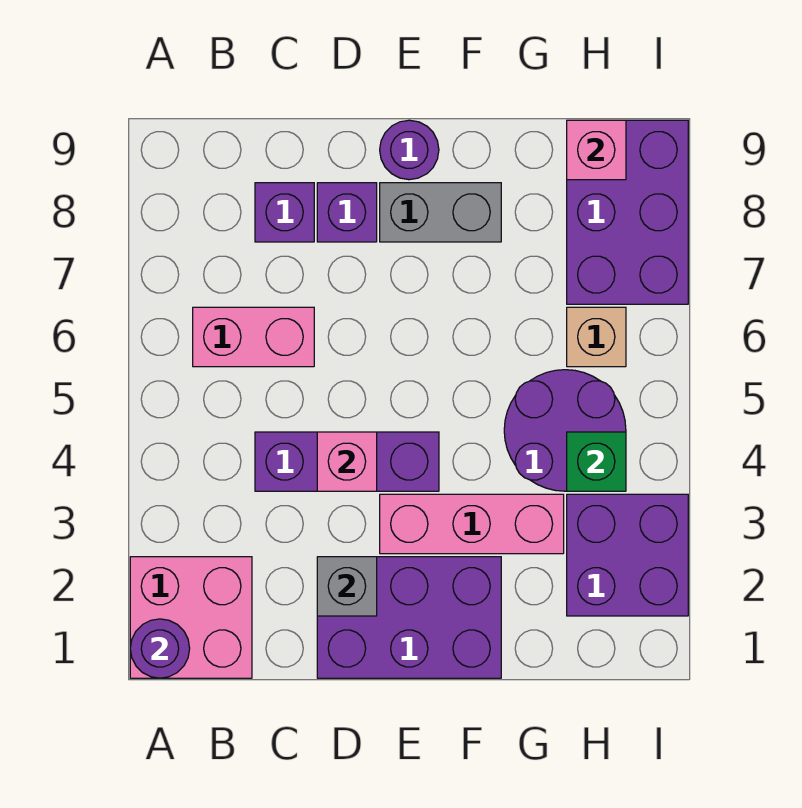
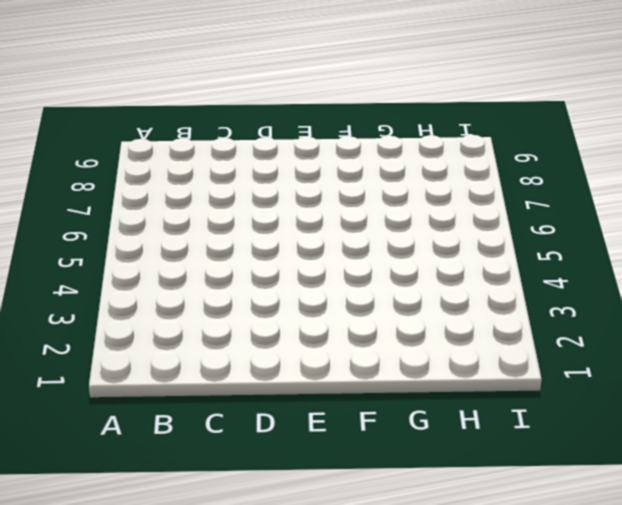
none -> pink 2x2 brick [130,557,252,678]
none -> pink 1x2 brick [193,307,314,367]
none -> purple 1x3 brick [255,432,439,491]

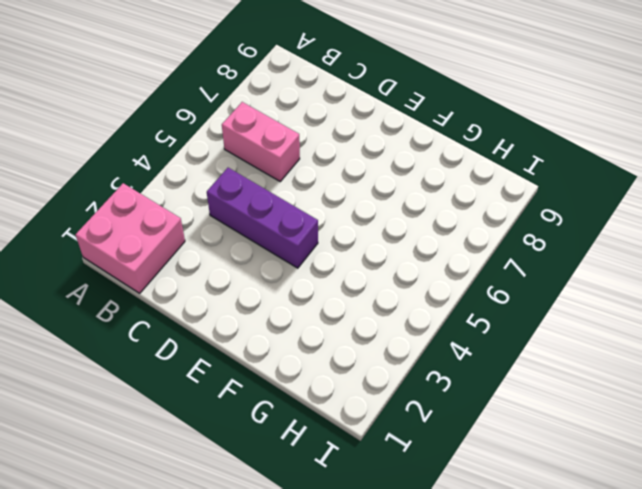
none -> purple 1x1 brick [255,183,314,242]
none -> purple 2x3 brick [317,557,501,678]
none -> purple 1x1 brick [317,183,377,242]

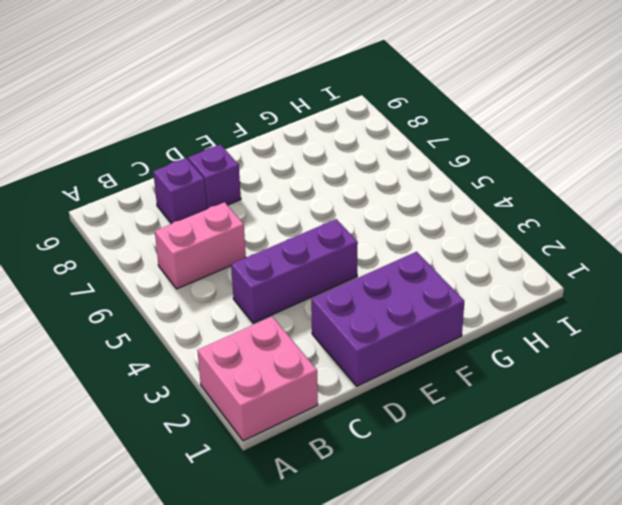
none -> pink 1x3 brick [380,494,564,554]
none -> grey 1x2 brick [380,183,501,242]
none -> purple 1x1 round brick [380,120,439,180]

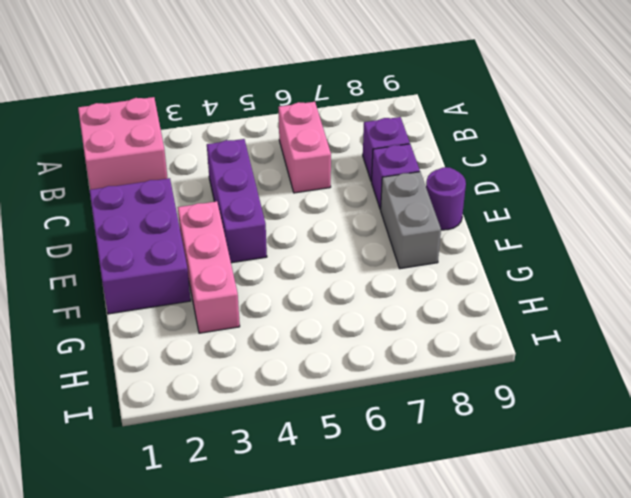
none -> purple 2x2 round brick [504,370,626,491]
none -> purple 2x2 brick [567,494,688,616]
none -> tan 1x1 brick [567,307,626,367]

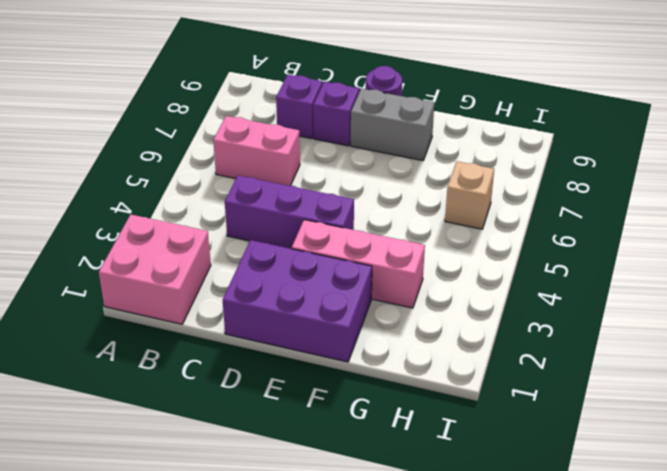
none -> purple 2x2 round brick [504,370,626,491]
none -> purple 2x2 brick [567,494,688,616]
none -> purple 2x3 brick [567,120,688,304]

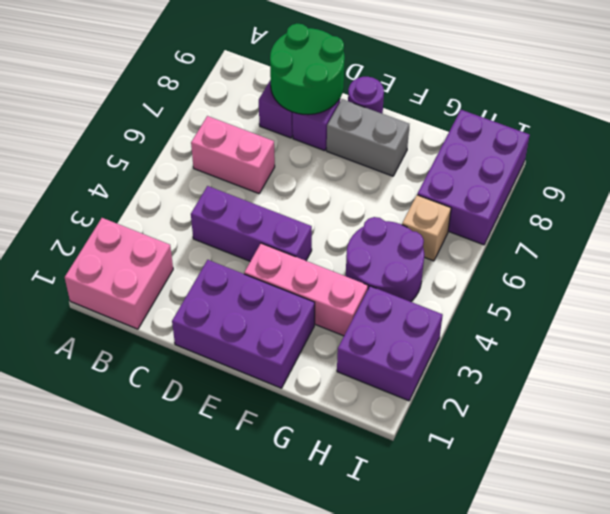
green 2x2 round brick [270,24,345,115] -> none
none -> purple 1x1 round brick [130,619,190,678]
none -> grey 1x1 brick [317,557,377,616]
none -> pink 1x1 brick [317,432,377,491]

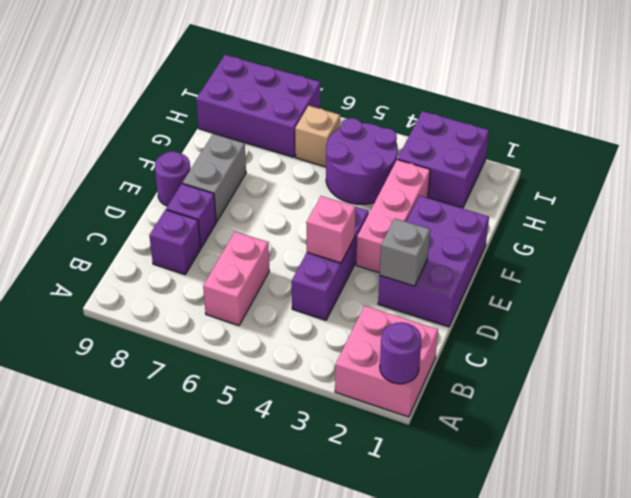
none -> green 1x1 brick [567,432,626,491]
none -> pink 1x1 brick [567,120,626,180]

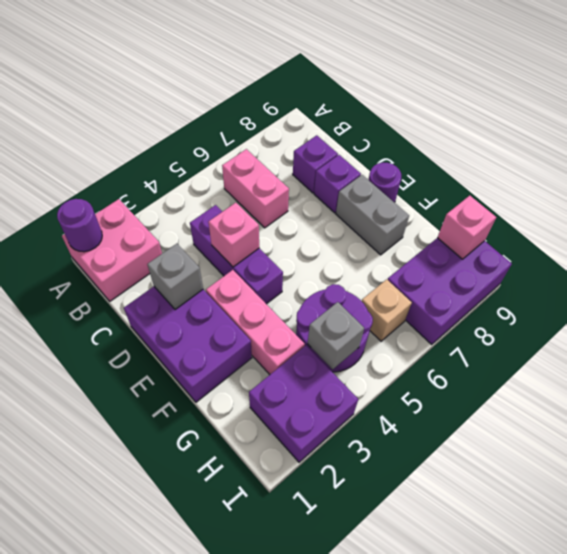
grey 1x1 brick [308,302,364,369] -> green 1x1 brick [567,432,626,491]

